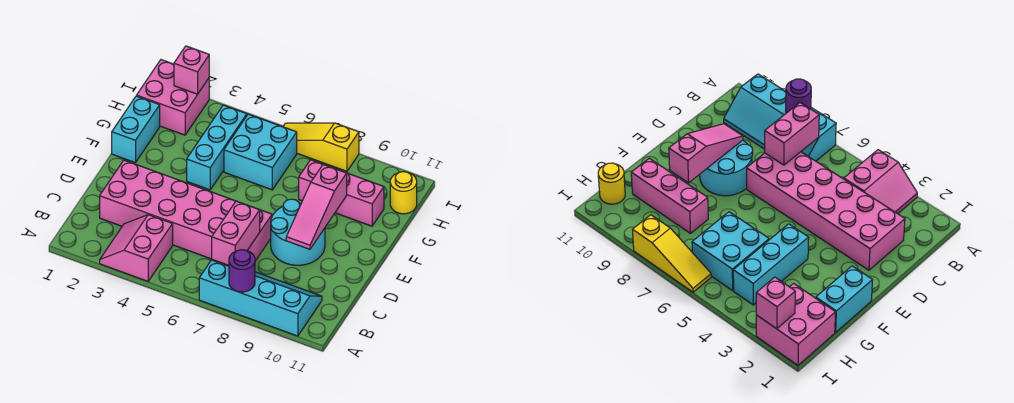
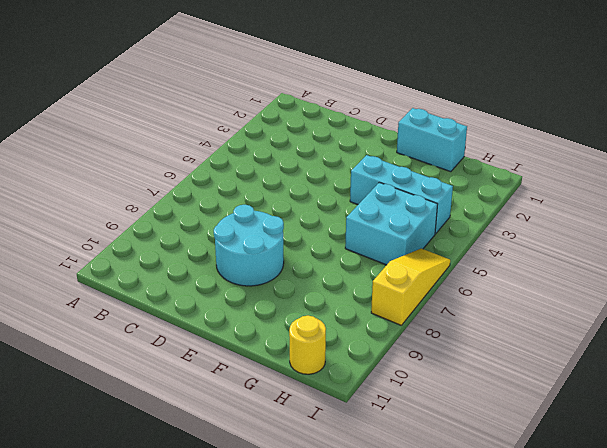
none -> pink 2x2 slope [100,215,173,281]
none -> cyan 2x4 slope [199,260,322,336]
none -> pink 2x6 brick [100,160,272,261]

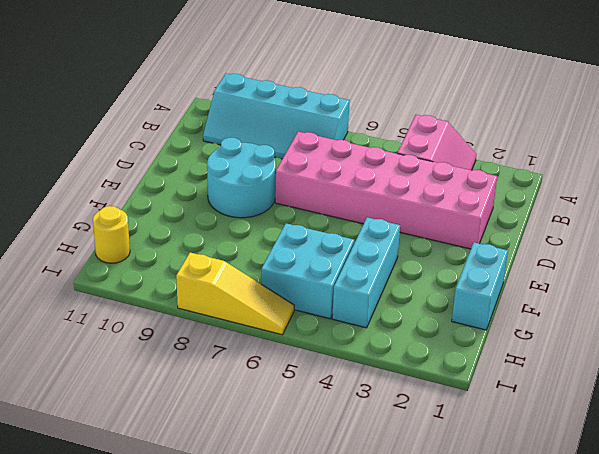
none -> pink 1x3 brick [299,160,384,226]
none -> pink 2x2 brick [137,60,209,135]
none -> purple 1x1 round brick [229,250,255,292]

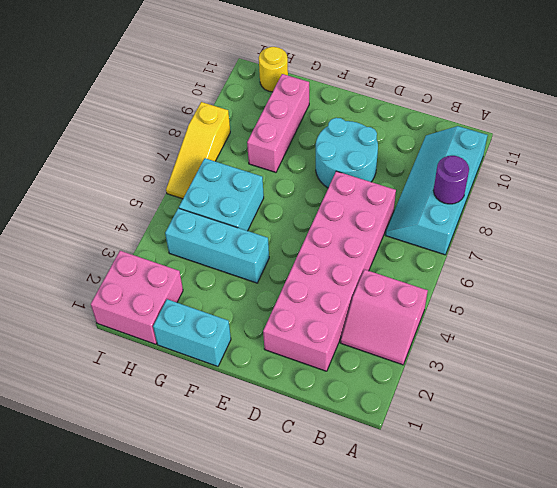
none -> pink 1x2 brick [212,201,260,265]
none -> pink 1x3 slope [286,165,347,249]
none -> pink 1x1 brick [174,46,209,94]

